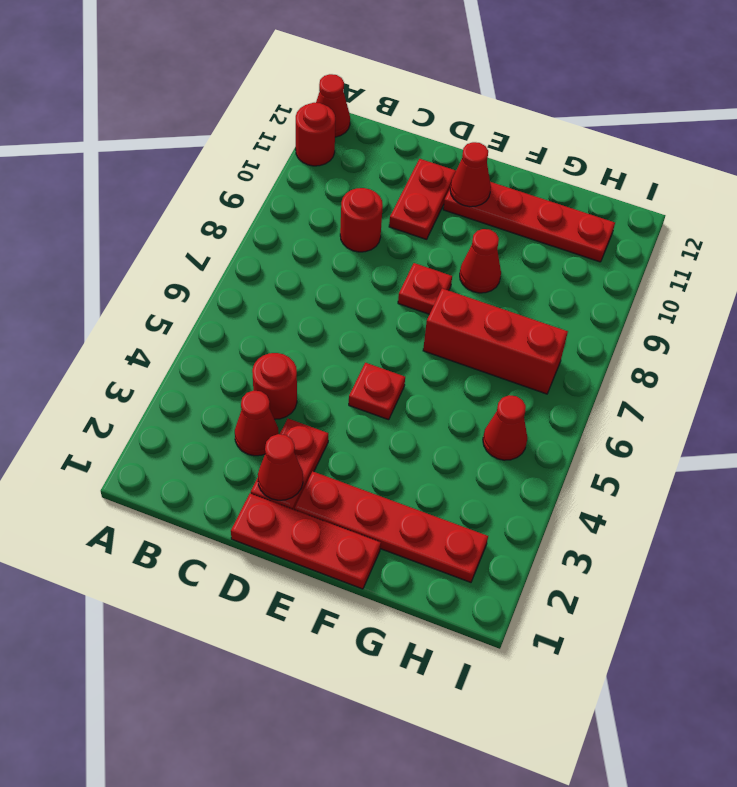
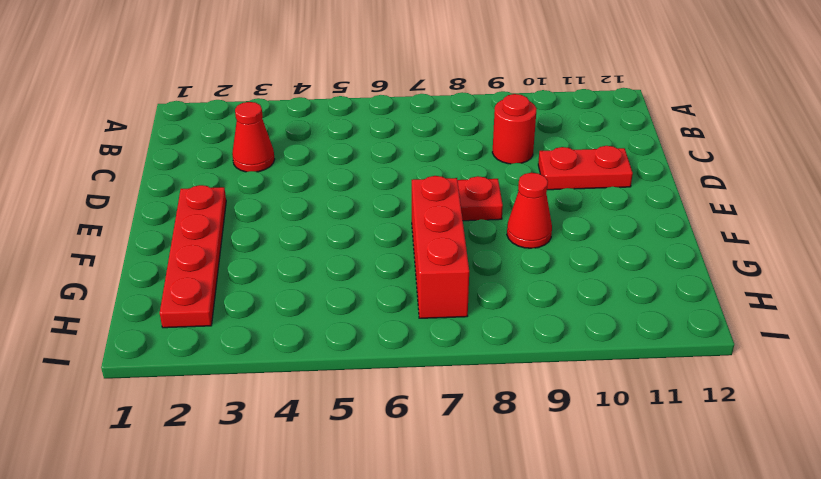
none -> red 1x1 round brick [296,103,335,166]
none -> red 1x1 cone [316,74,350,137]
none -> red 1x1 round brick [252,353,297,419]

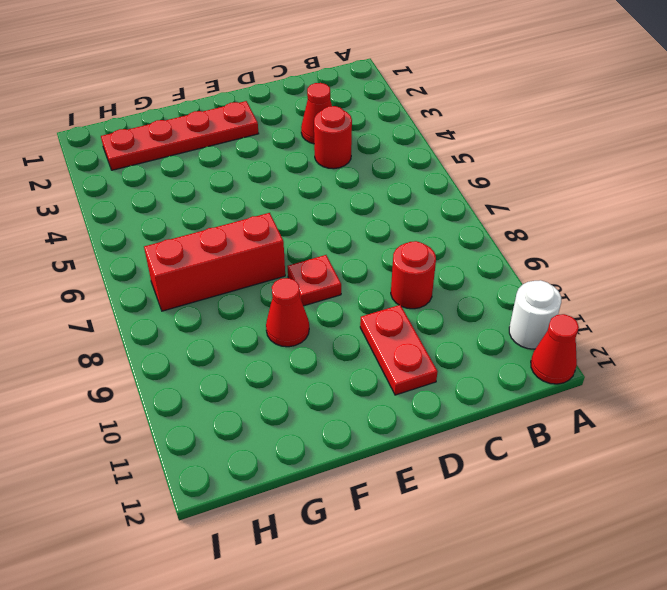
white 1x1 round brick [509,280,561,349] -> red 1x1 round brick [296,103,335,166]
none -> red 1x3 plate [231,493,381,589]
none -> red 1x2 plate [251,419,328,510]
none -> red 1x1 plate [349,363,405,420]

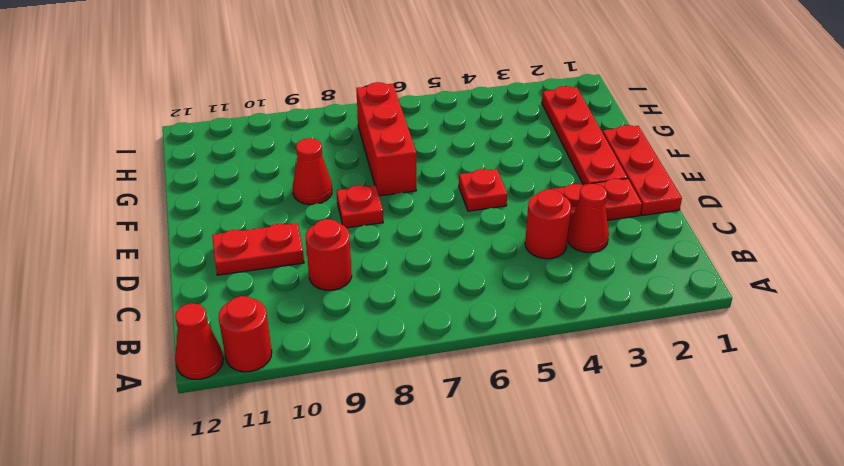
none -> red 1x4 plate [443,182,615,262]
none -> red 1x1 cone [483,395,527,460]
none -> red 1x1 cone [258,434,303,500]

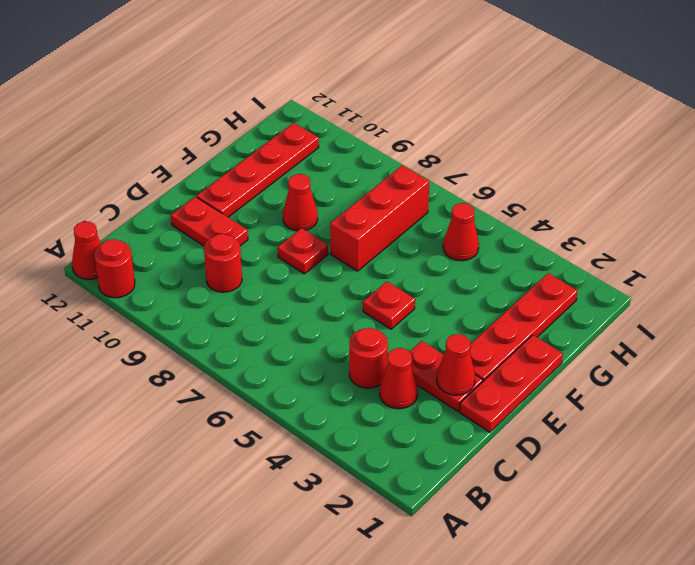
none -> red 1x1 cone [450,142,491,207]

